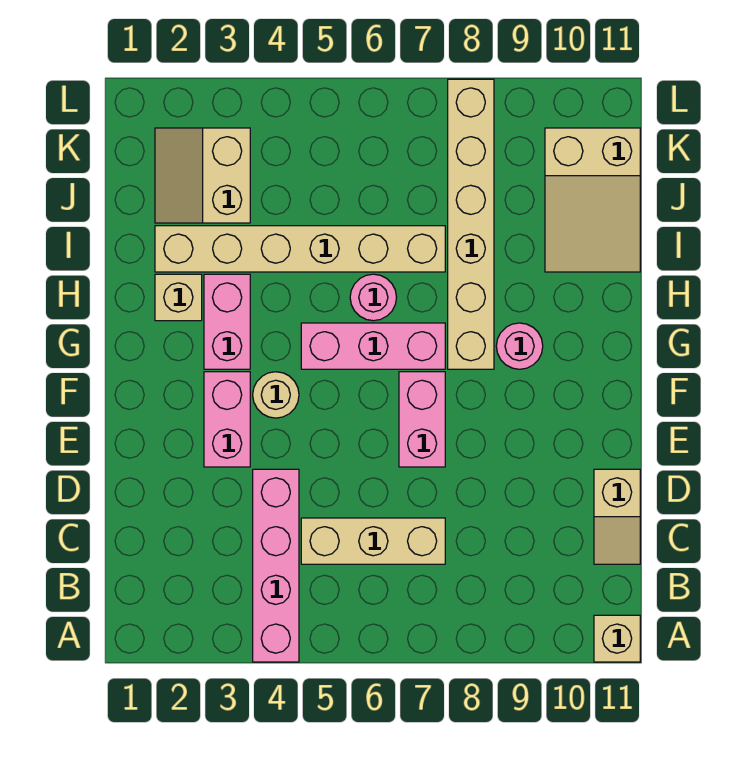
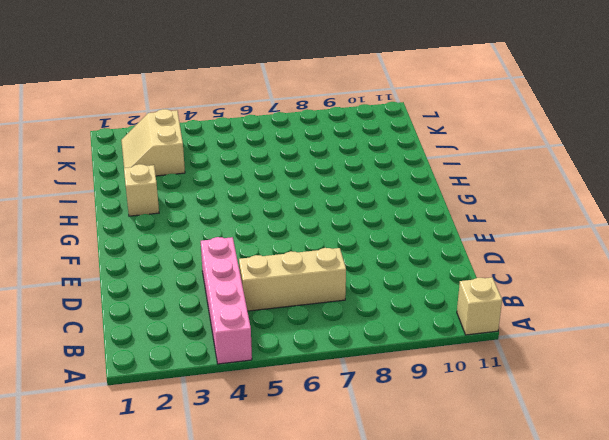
none -> tan 1x2 slope [594,469,640,564]
none -> pink 1x2 brick [204,372,250,467]
none -> pink 1x2 brick [399,372,445,467]

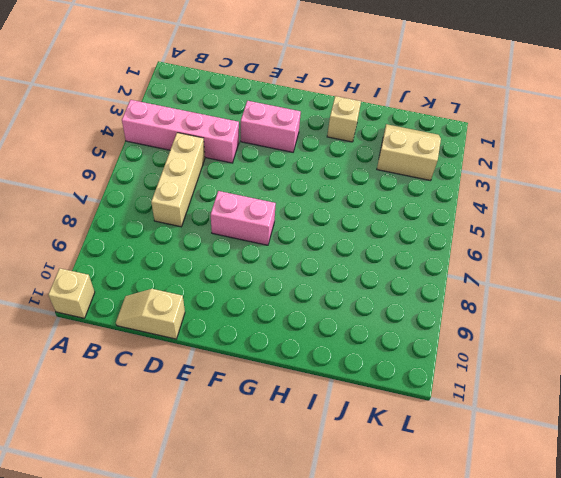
none -> tan 1x1 round brick [253,372,299,418]
none -> pink 1x2 brick [204,274,250,369]
none -> pink 1x3 brick [301,323,445,369]

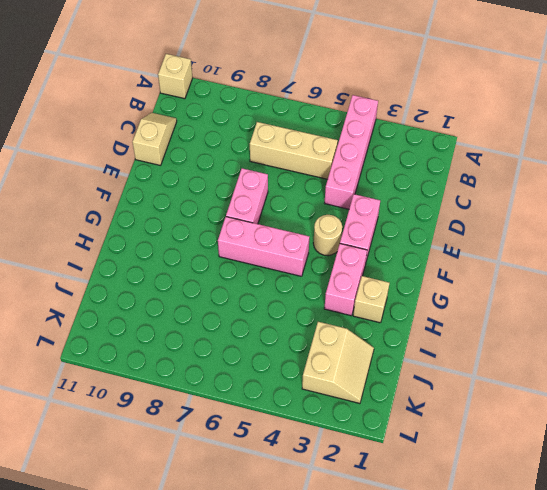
none -> tan 1x6 brick [448,79,494,369]
none -> pink 1x1 round brick [496,323,543,369]
none -> pink 1x1 round brick [350,274,397,321]

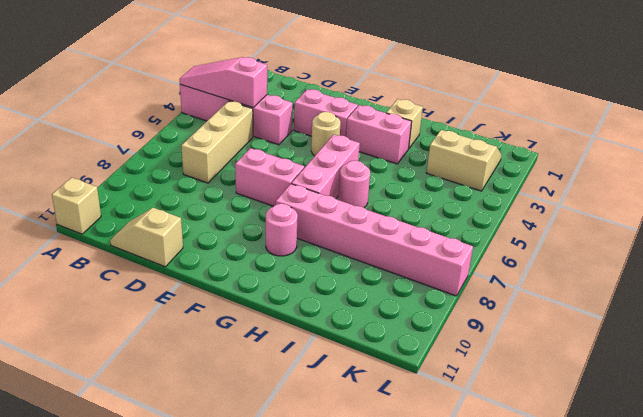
pink 1x3 slope [179,57,267,108] -> none
pink 1x6 brick [276,184,473,296] -> tan 1x6 brick [448,79,494,369]
none -> tan 1x6 brick [155,226,445,272]
none -> tan 2x3 slope [545,128,640,272]

